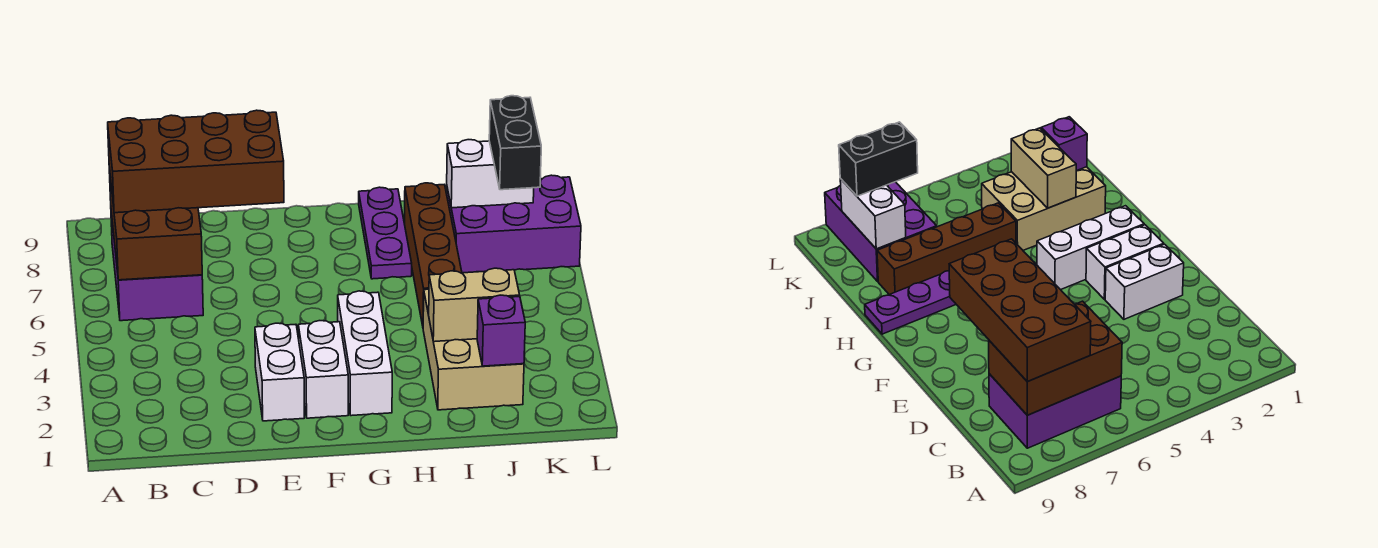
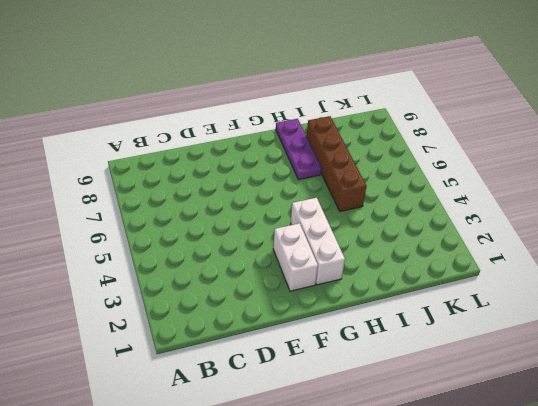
none -> purple 2x3 brick [111,213,203,321]
none -> white 1x2 brick [255,323,304,421]
none -> tan 2x3 brick [423,289,524,410]

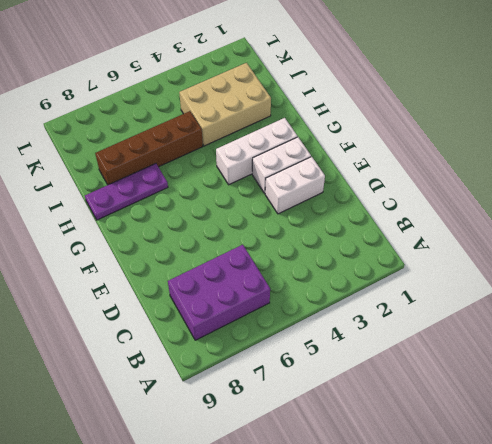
none -> purple 2x3 brick [447,175,581,273]
none -> brown 2x3 brick [109,168,202,280]
none -> tan 1x2 brick [429,268,520,342]

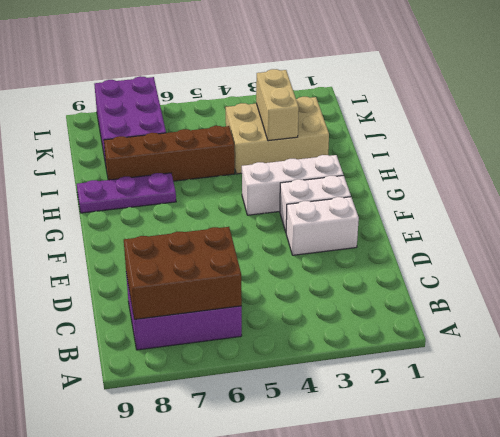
none -> purple 1x1 brick [477,295,525,366]
none -> white 1x2 brick [447,140,534,208]
none -> brown 2x4 brick [108,110,284,213]

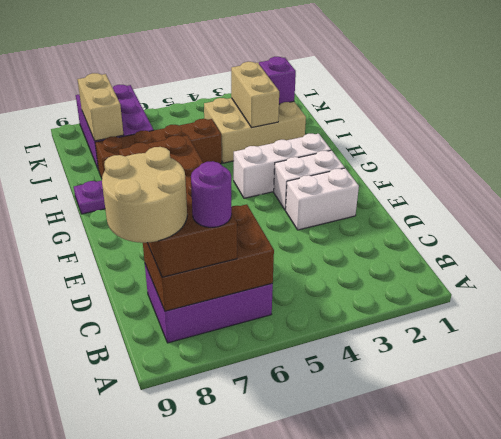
purple 1x1 round brick [191,161,232,227] -> none
tan 2x2 round brick [102,147,187,243] -> none
tan 1x2 brick [77,73,124,141] -> white 1x2 brick [447,140,534,208]
none -> black 1x2 brick [489,96,541,190]

